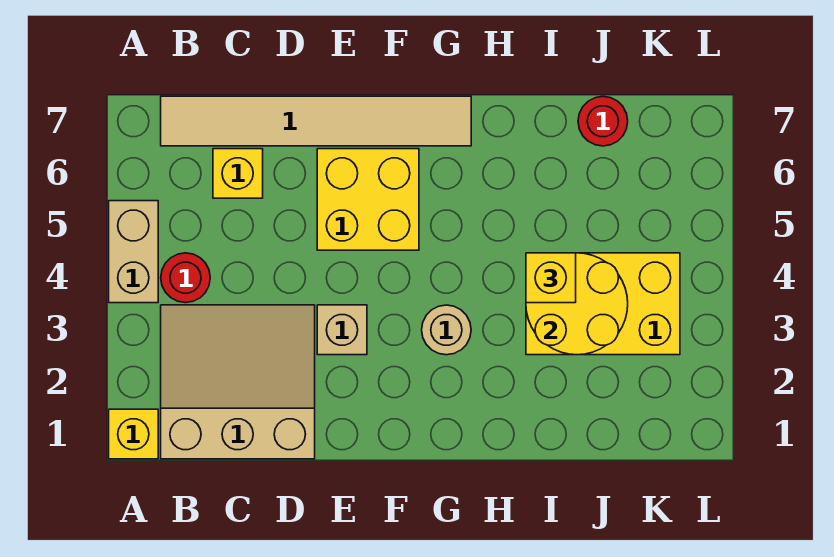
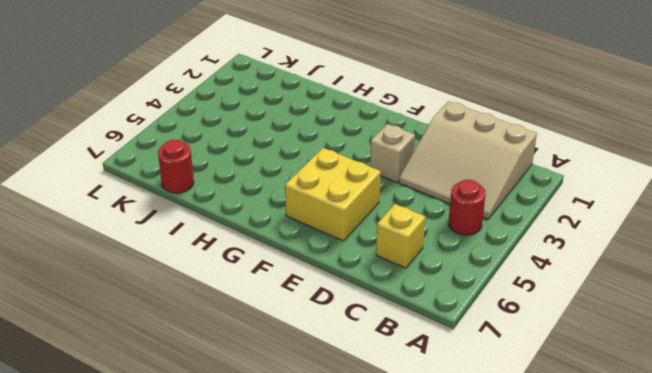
none -> yellow 1x1 brick [109,409,158,459]
none -> tan 1x2 brick [109,201,158,303]
none -> tan 1x6 tile [161,96,471,146]

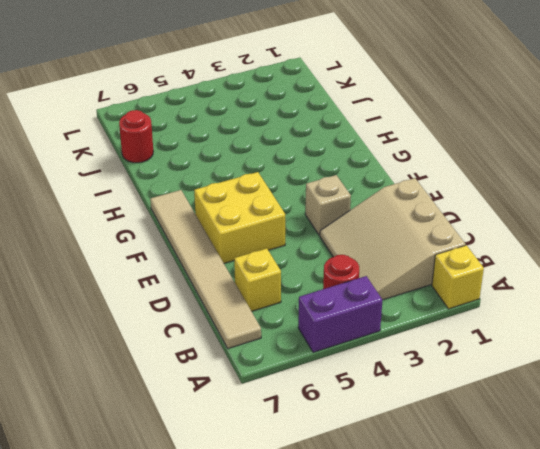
purple 1x2 brick [298,276,382,352] -> tan 1x2 brick [109,201,158,303]
none -> tan 1x1 round brick [422,305,471,355]
none -> yellow 2x3 brick [526,253,680,355]
none -> yellow 2x2 round brick [526,253,628,355]

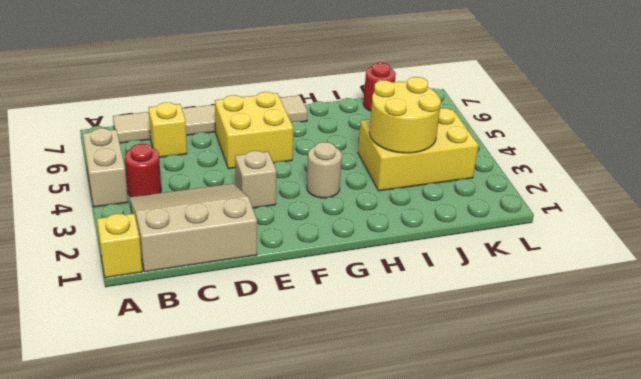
none -> yellow 1x1 brick [526,253,576,303]

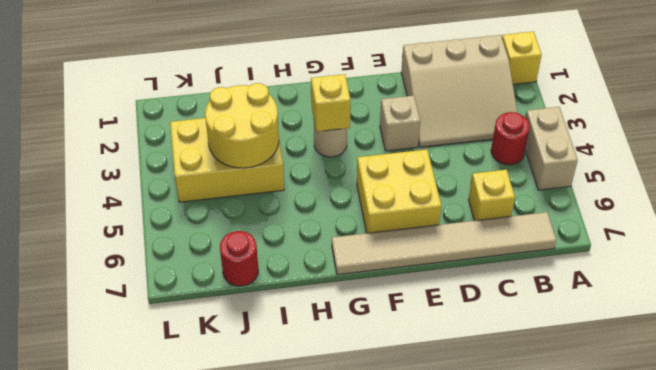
yellow 1x1 brick [311,74,351,132] -> yellow 1x1 brick moved to [526,253,576,303]

